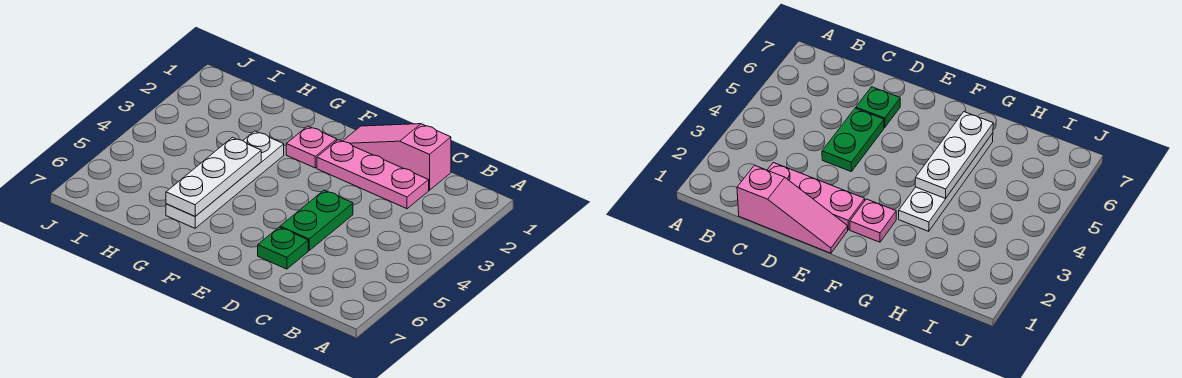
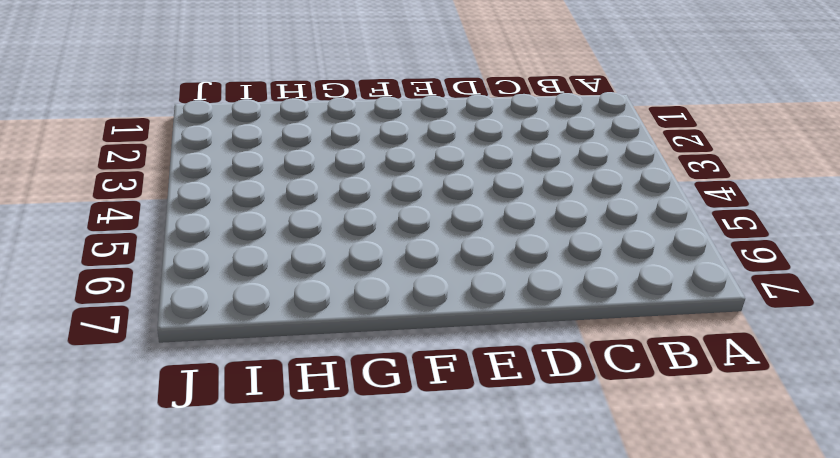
none -> pink 1x3 slope [342,124,451,190]
none -> pink 1x3 plate [317,140,429,209]

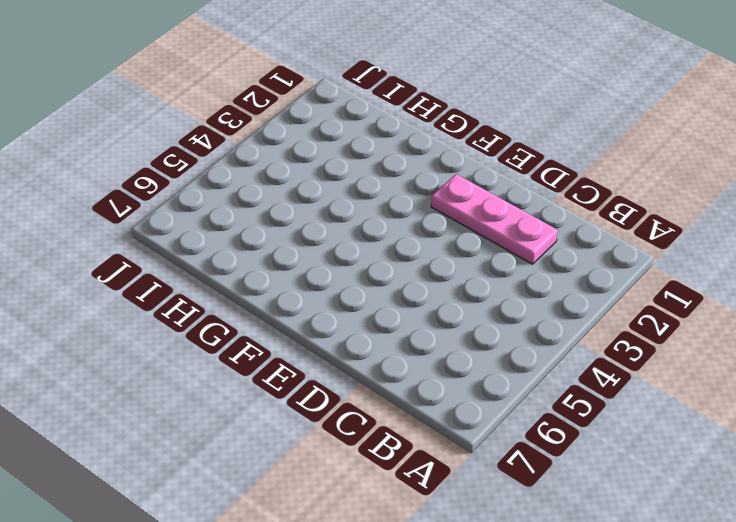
none -> pink 1x3 slope [342,124,451,190]
none -> green 1x2 plate [280,190,353,250]

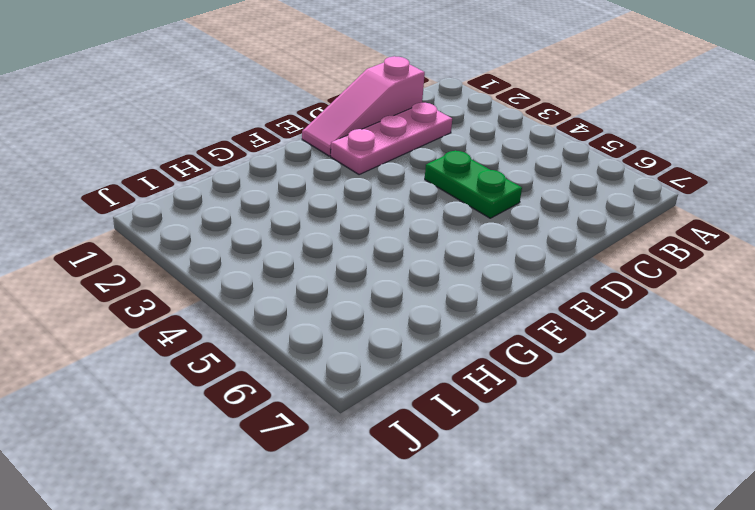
none -> green 1x1 plate [258,227,308,269]
none -> pink 1x1 plate [286,126,337,168]

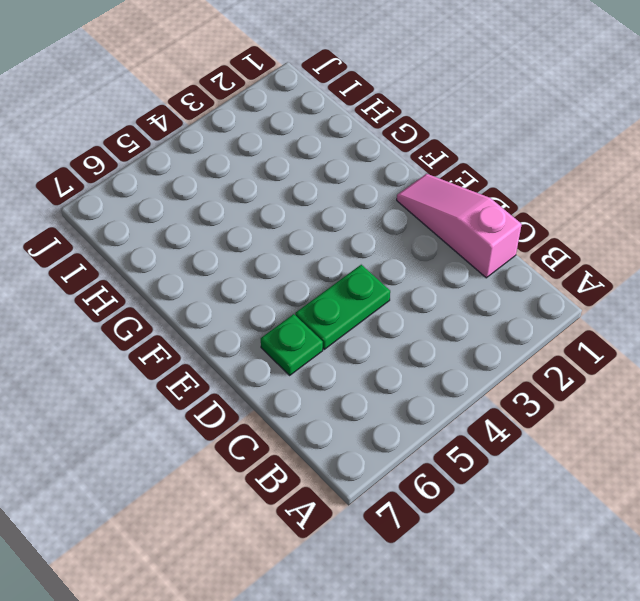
none -> pink 1x3 plate [317,140,429,209]
none -> pink 1x1 plate [286,126,337,168]

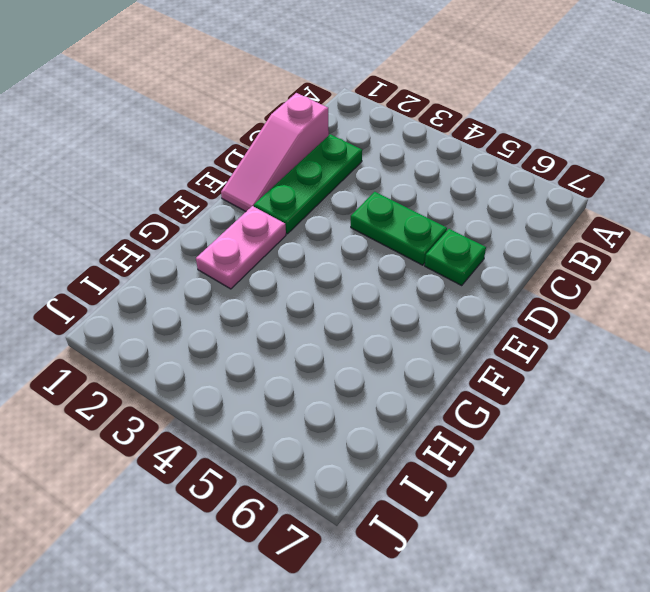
green 1x3 plate [254,134,362,234] -> pink 1x3 plate [317,140,429,209]
pink 1x2 plate [196,206,286,289] -> pink 1x1 plate [286,126,337,168]
none -> white 1x4 plate [166,131,284,228]
none -> white 1x3 plate [166,137,261,216]

